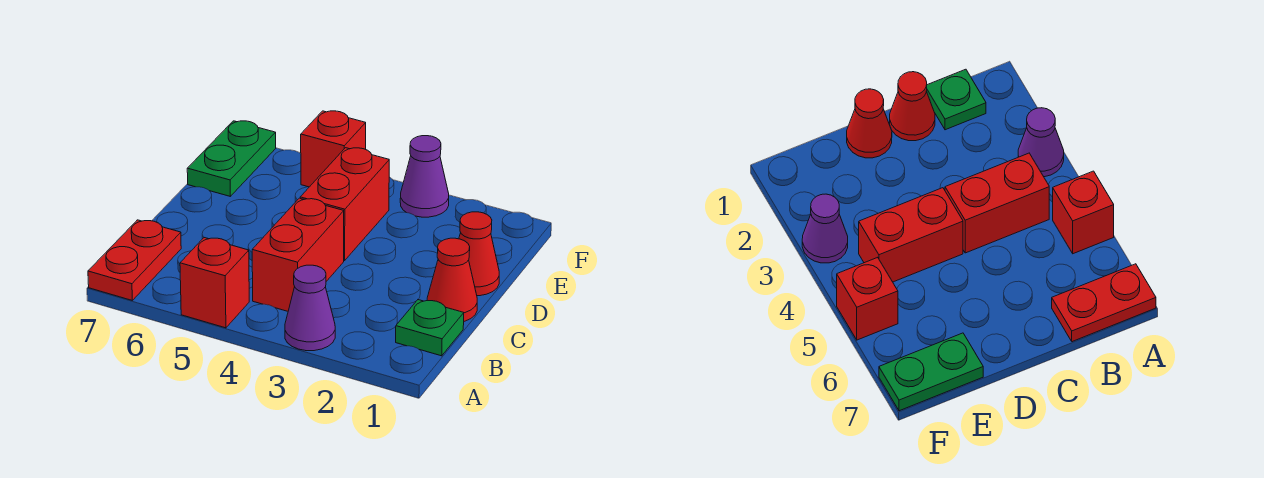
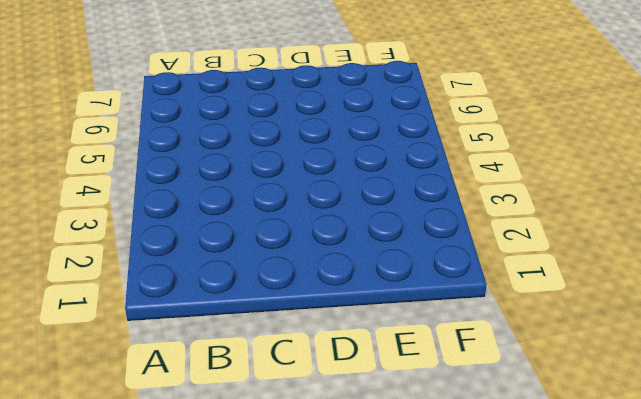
none -> purple 1x1 cone [285,265,335,351]
none -> red 1x1 brick [180,238,249,328]

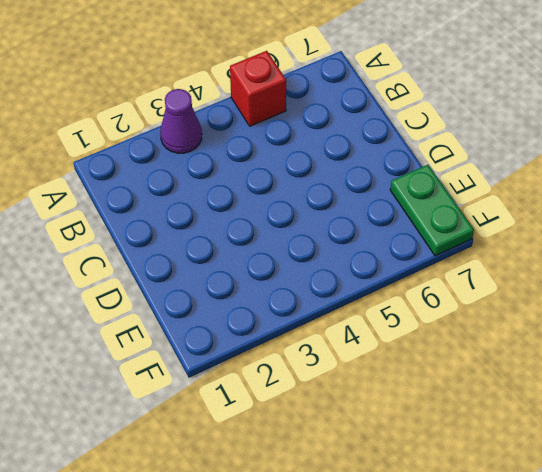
none -> red 1x2 plate [88,220,181,300]
none -> green 1x1 plate [396,300,464,356]

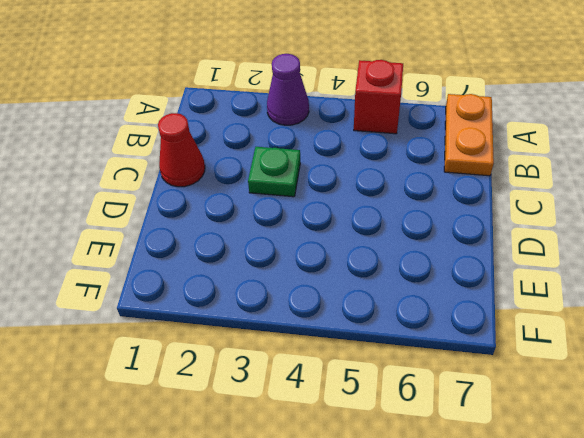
orange 1x2 plate [444,94,494,176] -> red 1x2 plate [88,220,181,300]
green 1x1 plate [248,147,300,197] -> green 1x1 plate moved to [396,300,464,356]
none -> red 1x2 brick [252,198,344,311]
none -> red 1x1 cone [459,212,499,296]

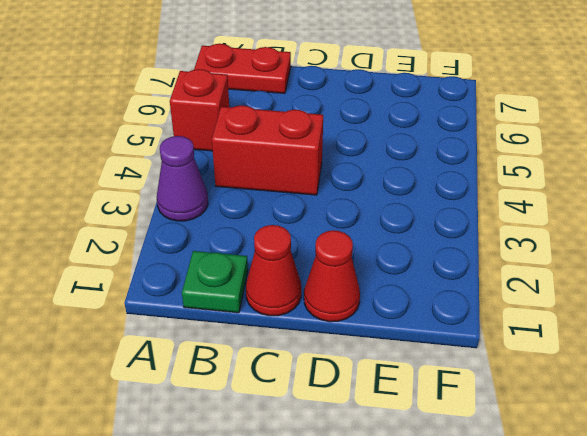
none -> red 1x2 brick [300,148,389,261]
none -> green 1x2 plate [187,121,276,196]

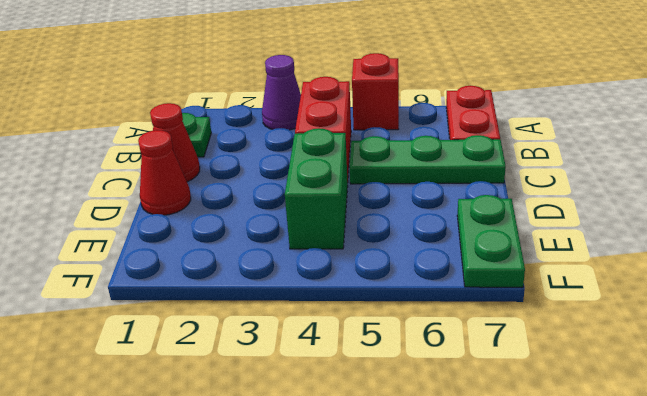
green 1x3 plate [350,135,506,184] -> none
green 1x2 brick [285,128,348,249] -> red 1x2 brick [300,148,389,261]
none -> purple 1x1 cone [400,136,449,217]
none -> red 1x1 brick [301,111,366,187]

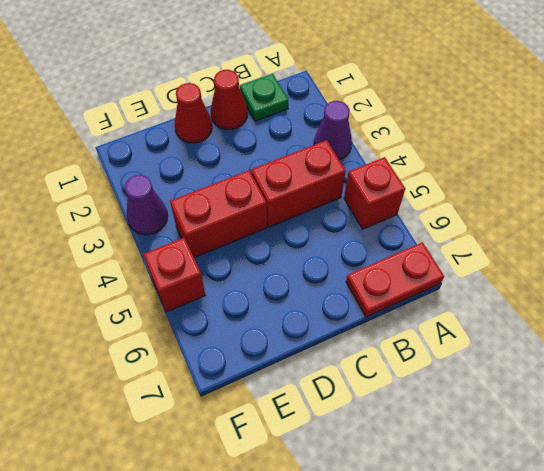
none -> green 1x2 plate [187,121,276,196]

